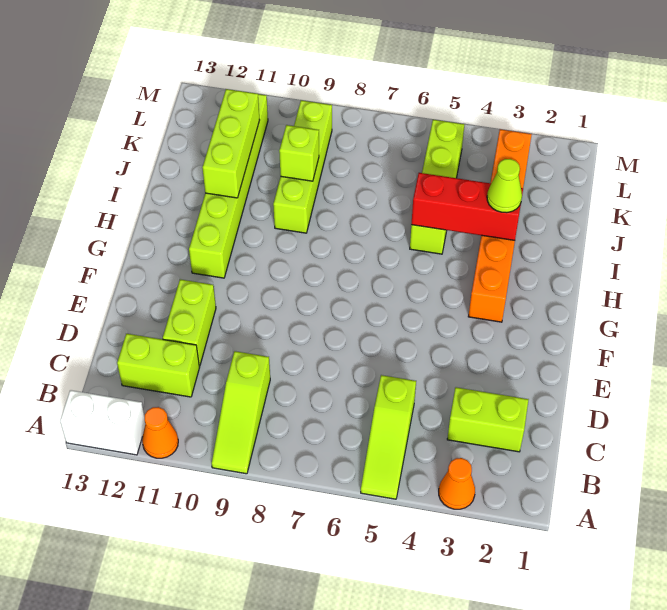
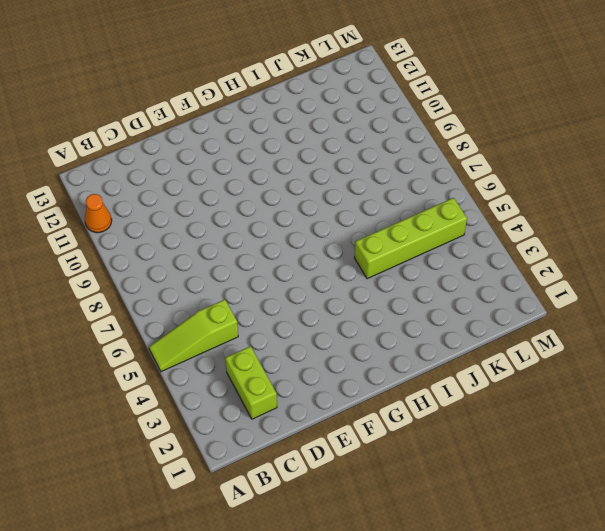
none -> orange 1x1 cone [439,458,475,509]
none -> lime 1x3 slope [212,351,270,474]
none -> white 1x2 brick [60,390,145,455]

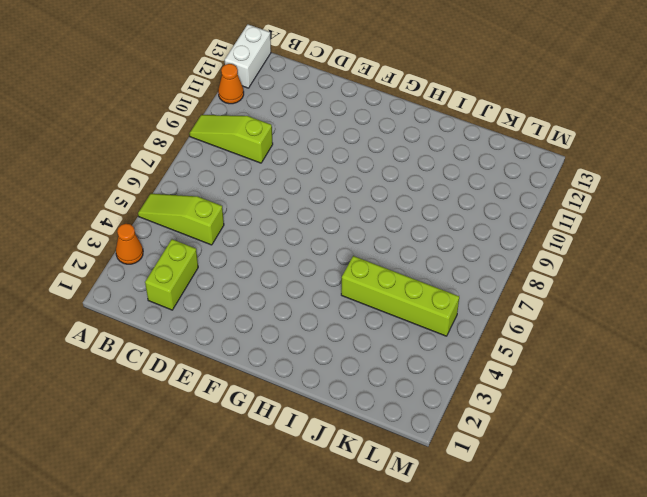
none -> lime 1x2 brick [117,333,199,397]
none -> lime 1x2 brick [163,279,216,366]
none -> orange 1x6 brick [468,129,532,322]

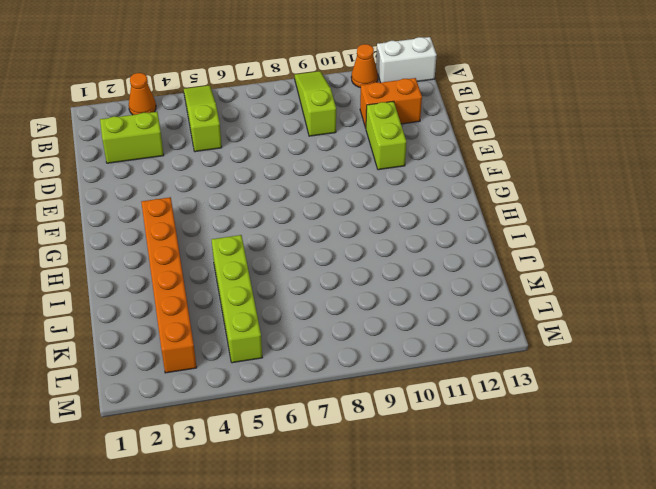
orange 1x2 brick [360,78,422,128] -> lime 1x2 brick [117,333,199,397]
none -> lime 1x6 brick [189,94,268,278]
none -> lime 1x4 brick [273,100,332,233]
none -> red 1x3 brick [411,173,523,240]

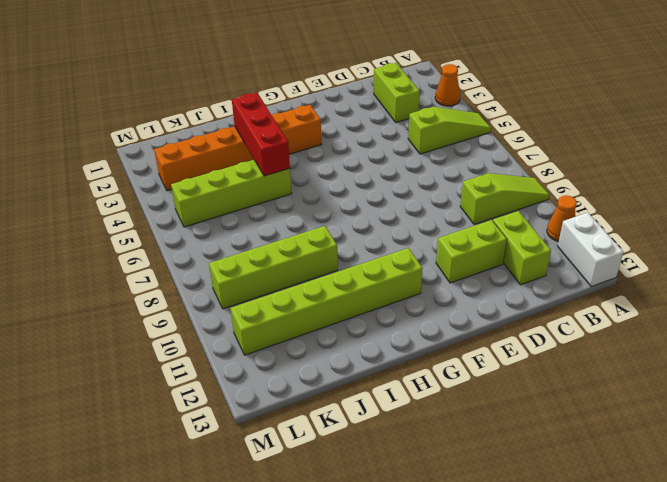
none -> lime 1x3 brick [202,89,259,198]
none -> lime 1x1 brick [279,125,319,181]
none -> lime 1x1 cone [487,159,522,213]

